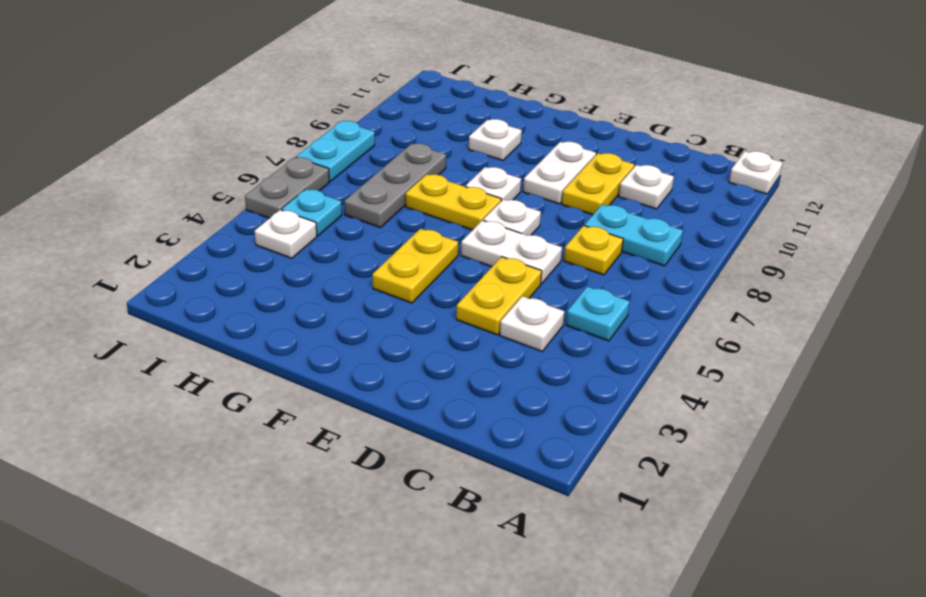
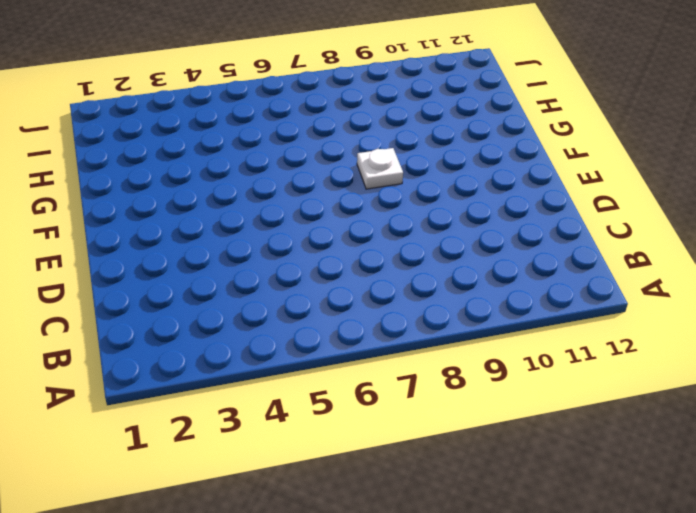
none -> white 1x1 plate [729,151,783,194]
none -> cyan 1x1 plate [566,286,630,341]
none -> cyan 1x2 plate [584,204,683,266]

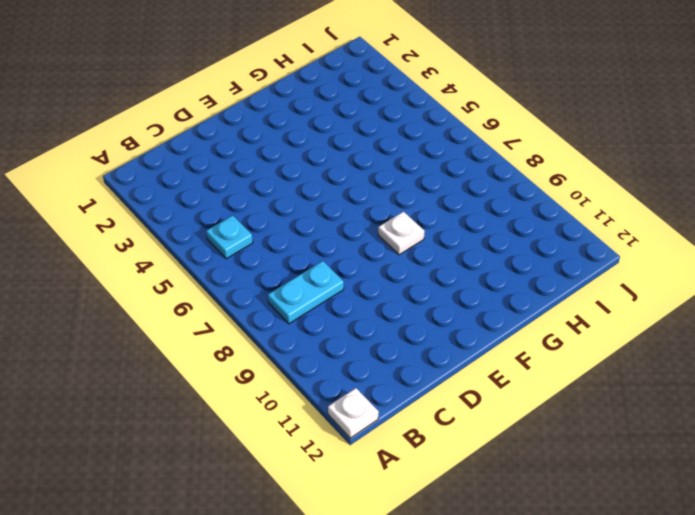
none -> white 1x1 plate [500,296,564,351]
none -> yellow 1x1 plate [564,226,623,275]
none -> white 1x1 plate [619,165,674,209]

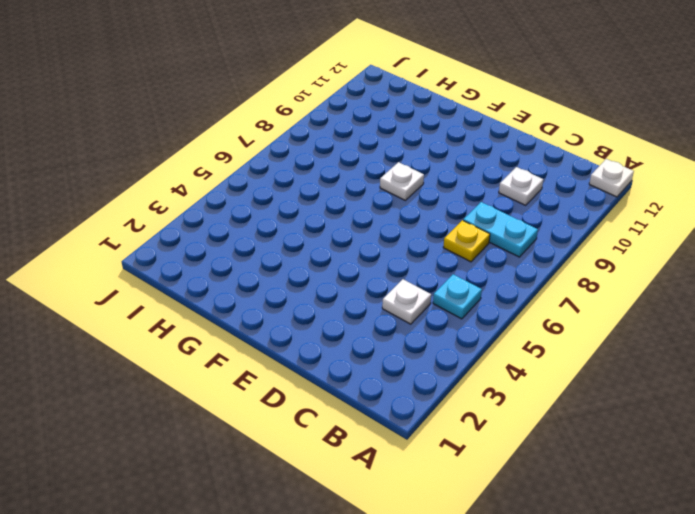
none -> yellow 1x2 plate [456,257,542,335]
none -> white 1x2 plate [461,220,562,284]
none -> yellow 1x2 plate [562,153,634,215]

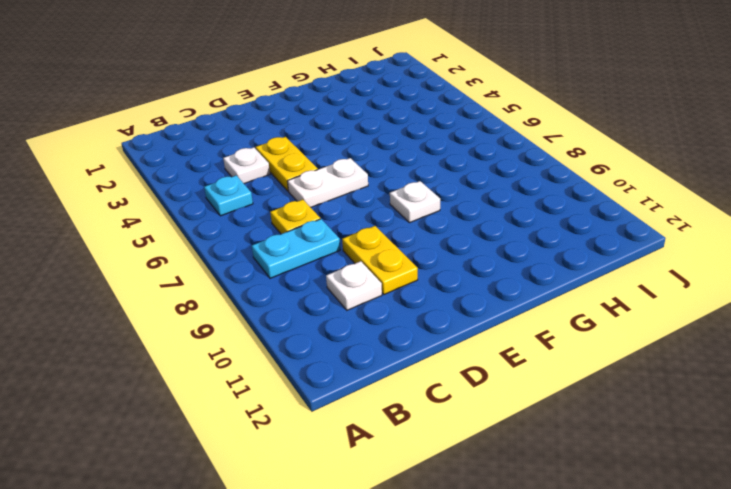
none -> white 1x1 plate [729,151,783,194]
none -> white 1x1 plate [483,199,541,236]
none -> white 1x2 plate [523,142,596,204]

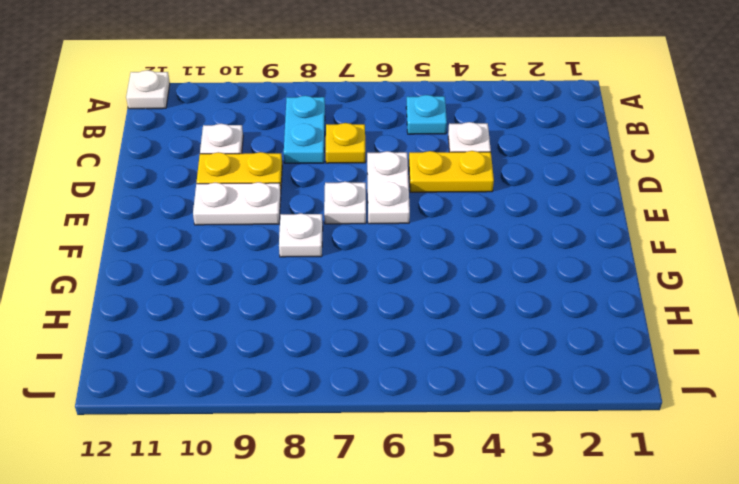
none -> yellow 1x2 plate [373,229,458,303]
none -> yellow 1x2 plate [406,174,501,230]
none -> white 1x1 plate [469,119,522,161]

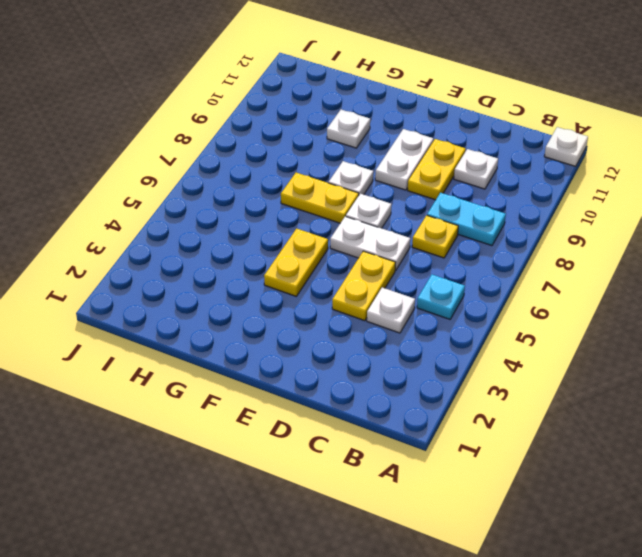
none -> grey 1x3 plate [344,143,446,228]
none -> white 1x1 plate [255,210,317,258]
none -> cyan 1x1 plate [282,189,342,236]

